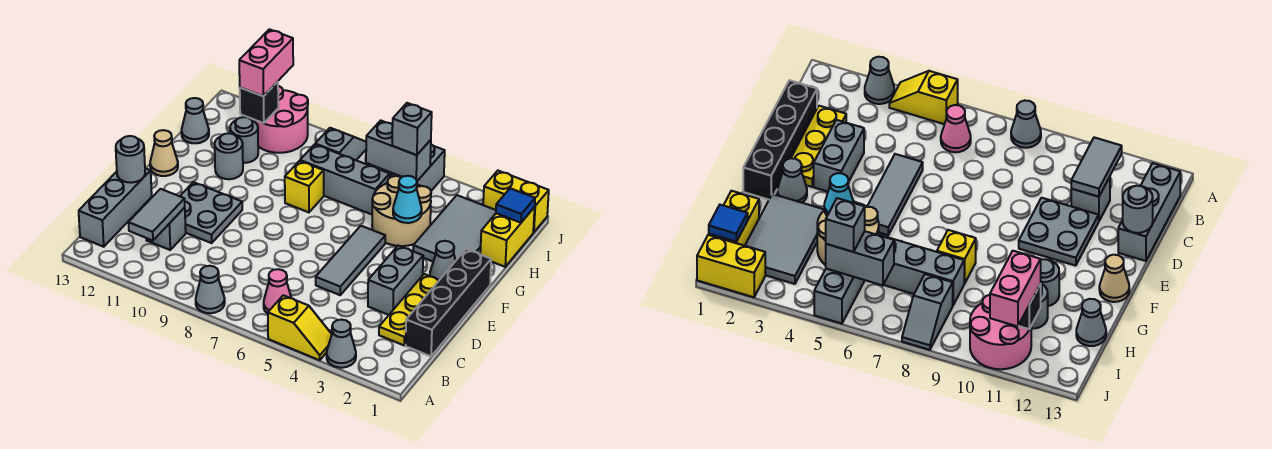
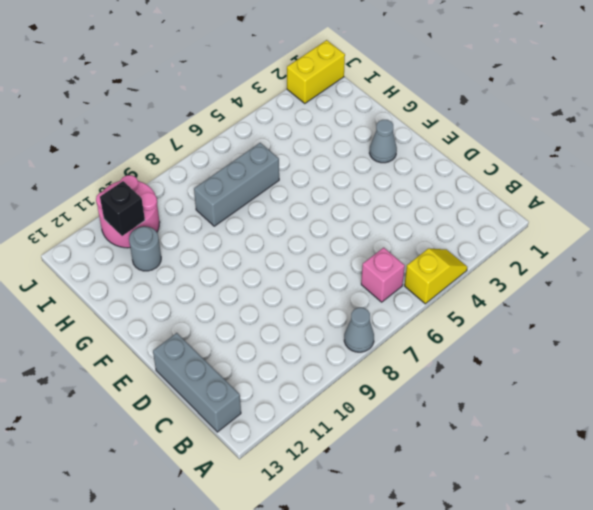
pink 1x1 brick [361,248,405,302] -> pink 1x1 cone [264,269,291,314]
none -> grey 1x1 cone [327,320,356,368]
none -> black 1x4 brick [406,249,491,356]
none -> yellow 1x3 plate [379,274,439,345]
none -> grey 1x1 brick [146,208,186,250]

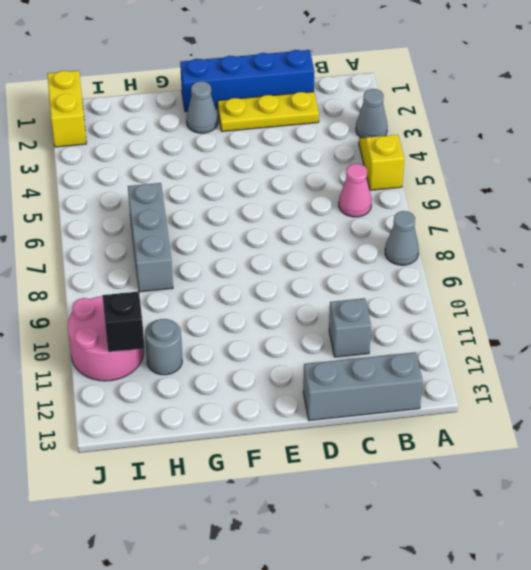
blue 1x4 brick [180,50,315,112] -> black 1x4 brick [406,249,491,356]
none -> grey 1x2 brick [368,246,423,315]
none -> grey 1x3 tile [316,226,385,295]
none -> grey 2x2 plate [180,182,242,243]
none -> tan 1x1 cone [150,130,178,176]

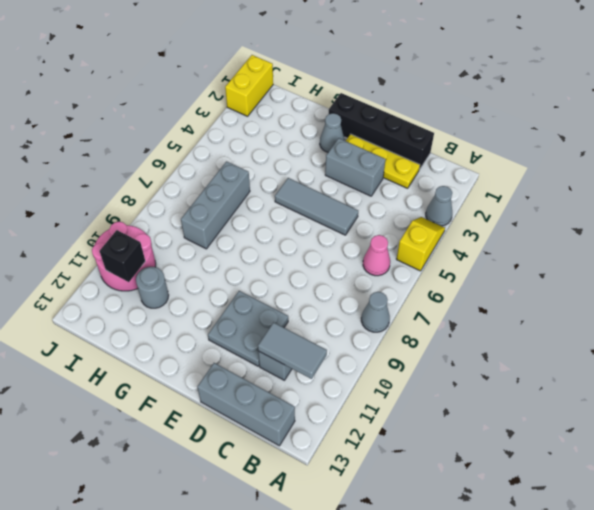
none -> tan 1x1 cone [150,130,178,176]
none -> grey 2x3 tile [413,195,496,261]
none -> tan 2x2 round brick [372,176,431,246]
none -> yellow 1x1 brick [285,161,324,212]

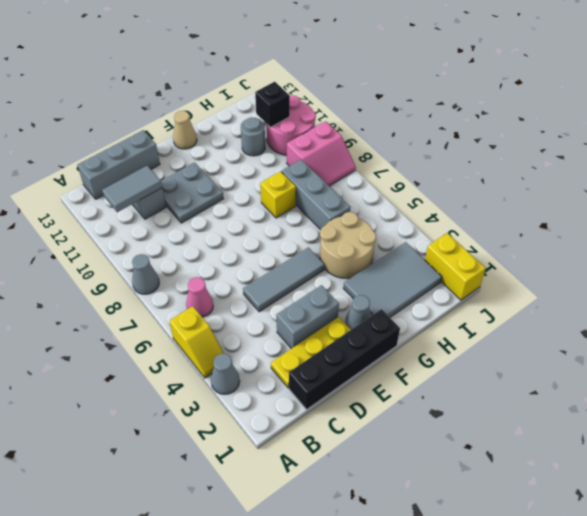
pink 2x2 slope [287,121,356,186] -> grey 1x2 slope [315,128,366,160]
none -> grey 1x1 round brick [215,133,243,179]
none -> yellow 1x2 brick [480,207,535,267]
none -> grey 1x1 cone [181,98,209,143]
none -> grey 1x2 brick [392,145,445,191]

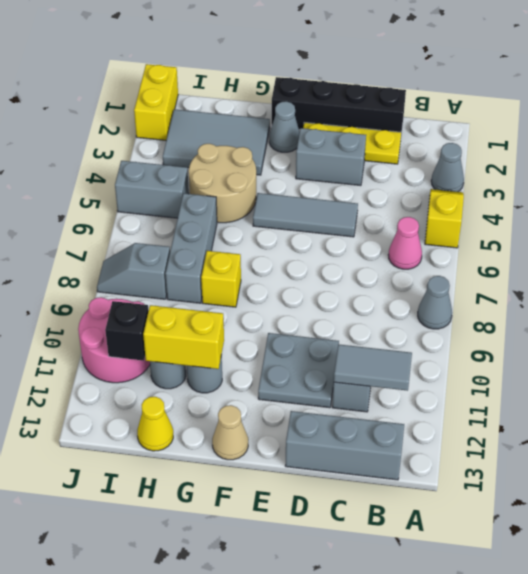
yellow 1x2 brick [143,305,224,369] -> yellow 1x2 brick moved to [480,207,535,267]
yellow 1x1 cone [137,397,173,451] -> grey 1x1 cone [181,98,209,143]
none -> grey 1x1 round brick [116,136,145,183]
none -> cyan 1x1 cone [393,176,422,223]
none -> blue 1x1 tile [496,188,535,223]
none -> grey 1x2 brick [366,121,431,181]

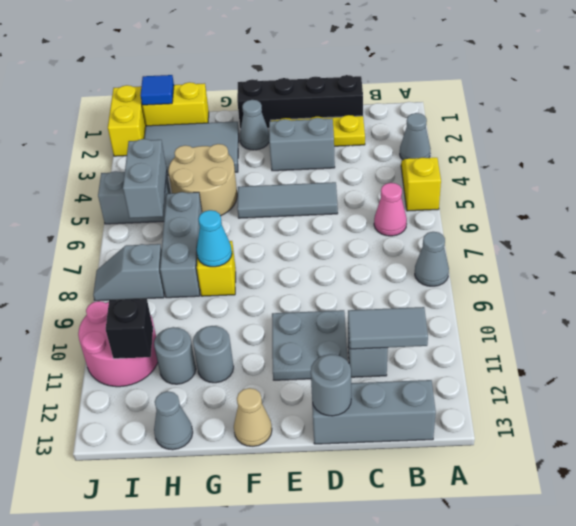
cyan 1x1 cone [197,210,232,267] -> cyan 1x1 cone moved to [393,176,422,223]
none -> grey 1x1 brick [392,103,432,155]
none -> pink 1x2 brick [239,29,293,96]

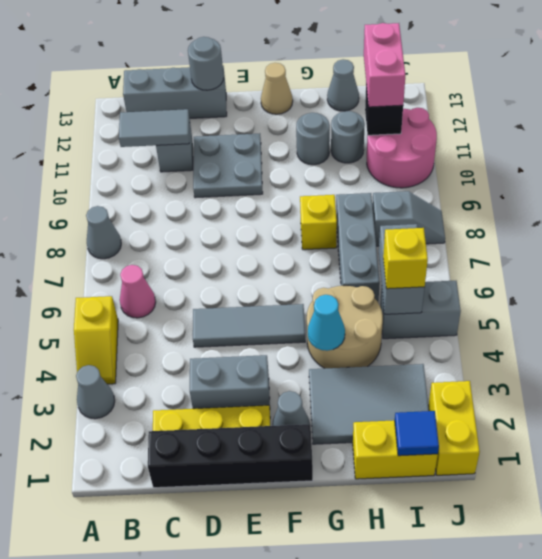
yellow 1x1 brick [383,228,428,289] -> grey 1x1 brick [392,103,432,155]
pink 1x2 brick [364,23,405,107] -> pink 1x2 brick turned to [239,29,293,96]

